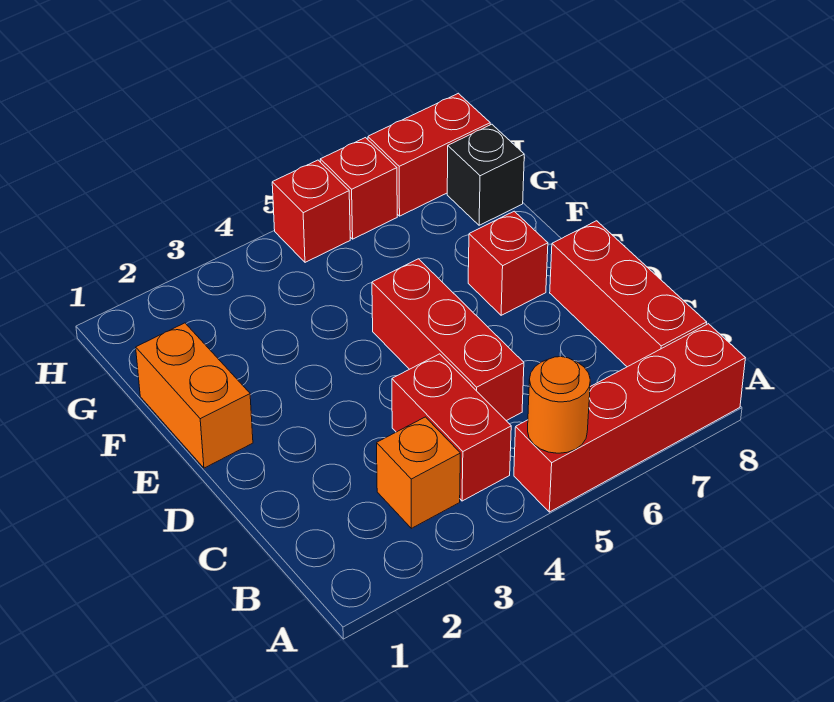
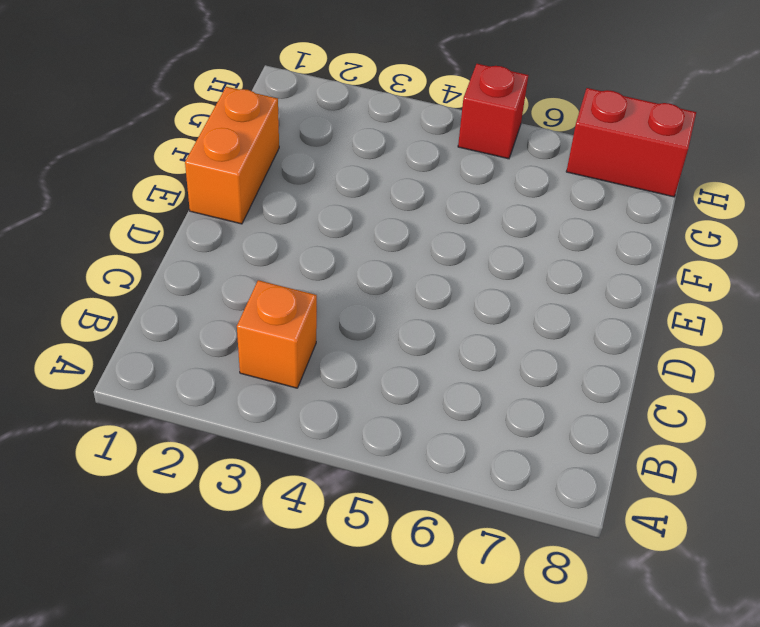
none -> red 1x4 brick [514,324,745,512]
none -> red 1x2 brick [392,354,511,501]
none -> red 1x3 brick [550,221,707,367]

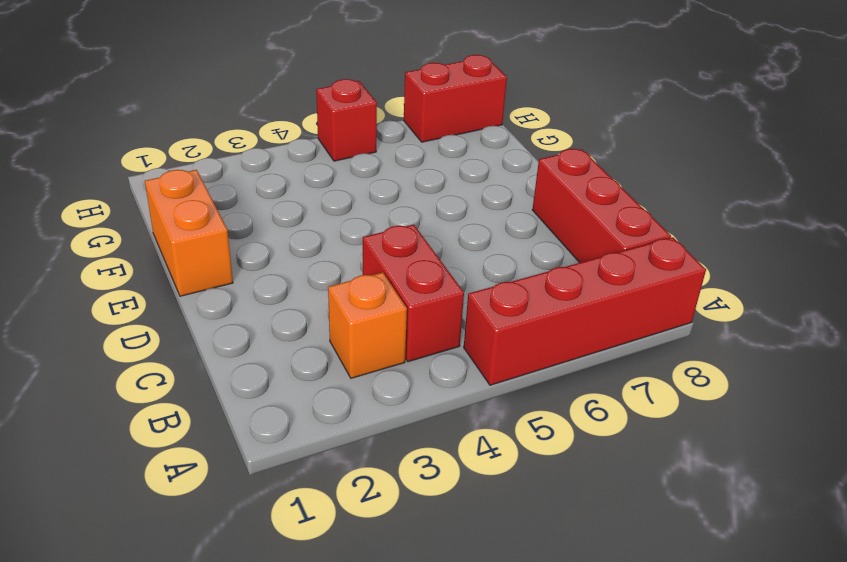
none -> red 1x3 brick [372,259,524,421]
none -> red 1x1 brick [468,211,548,315]
none -> black 1x1 brick [447,124,524,225]

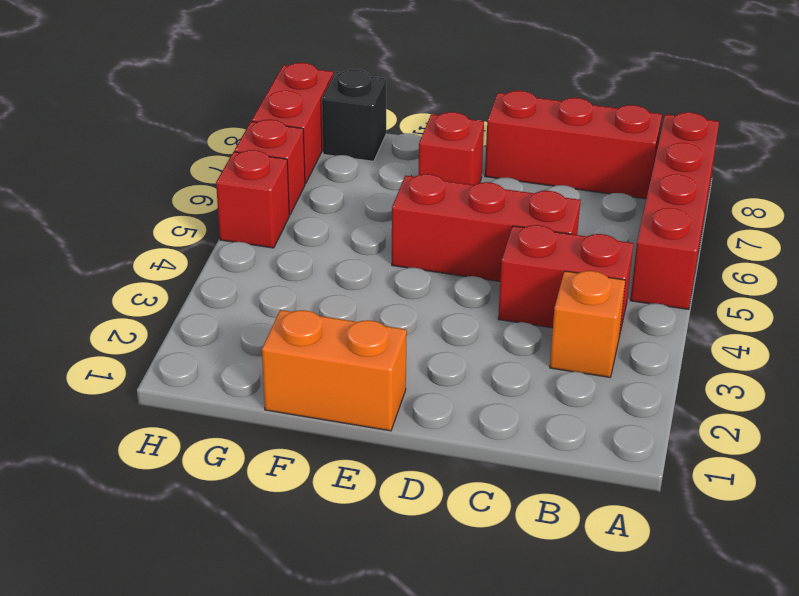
none -> orange 1x1 round brick [528,357,590,453]

